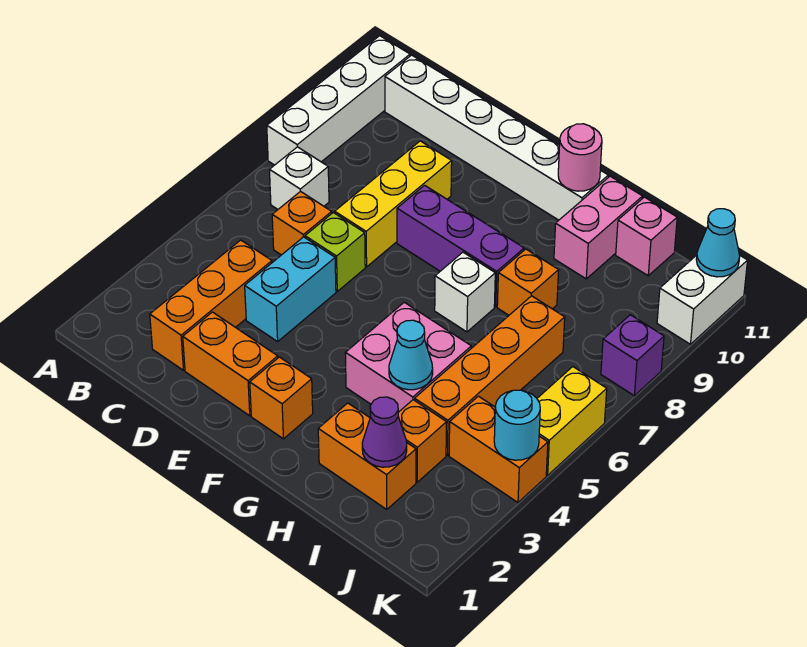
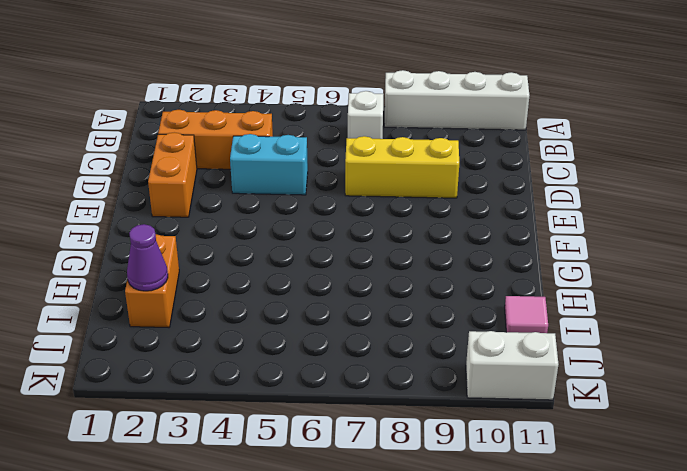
pink 1x1 tile [505,296,548,333] -> pink 1x1 brick [616,197,677,276]
none -> white 1x6 brick [385,55,608,220]
none -> orange 1x1 brick [272,191,332,255]
none -> lime 1x1 brick [305,213,365,291]

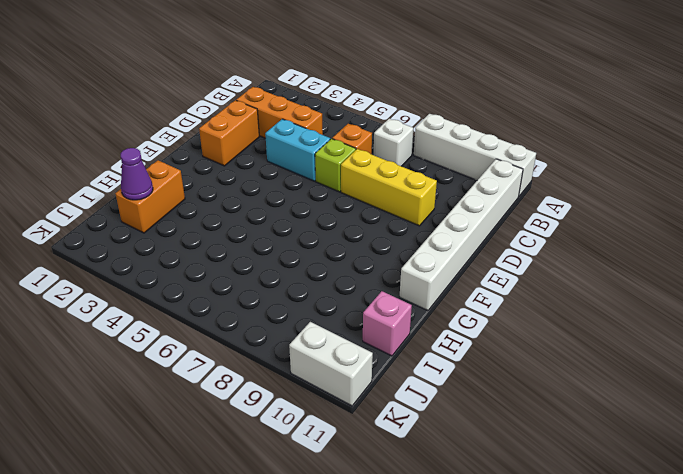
none -> purple 1x3 brick [397,185,524,307]
none -> orange 1x1 brick [250,357,313,439]
none -> pink 2x2 brick [345,302,471,412]

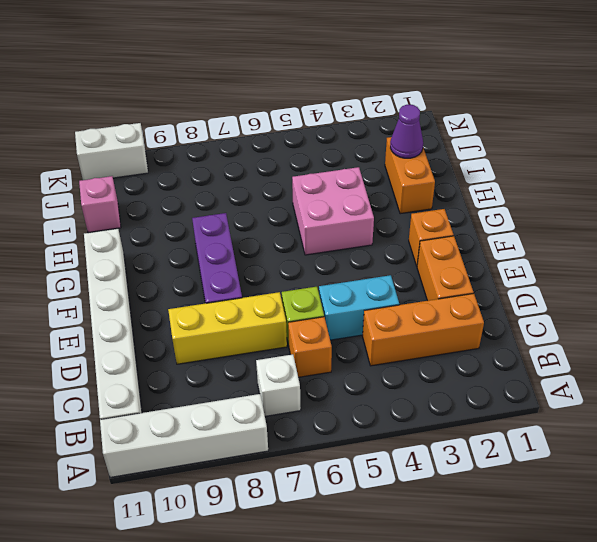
none -> white 1x1 brick [435,252,495,332]
none -> orange 1x1 brick [497,249,559,315]
none -> pink 1x2 brick [554,176,643,279]

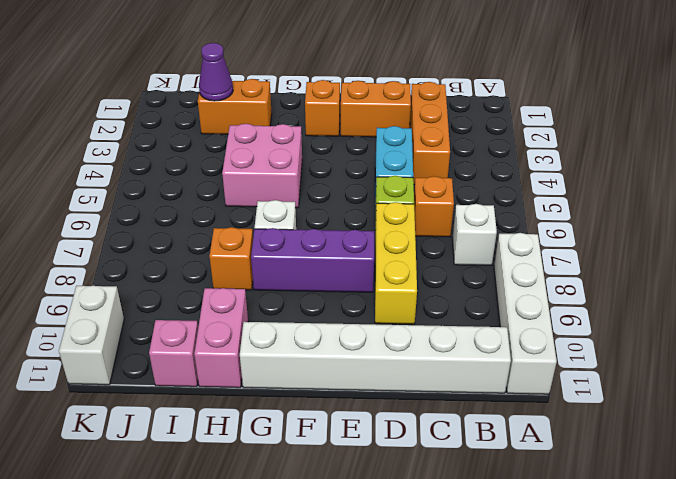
none -> orange 1x1 brick [398,400,447,482]
none -> orange 1x4 brick [415,296,565,455]
none -> orange 1x2 brick [449,396,548,502]

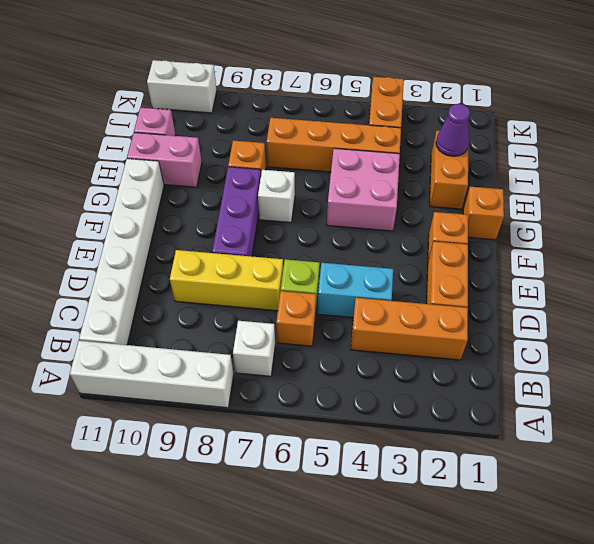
orange 1x1 brick [463,187,504,240] -> orange 1x1 brick moved to [398,400,447,482]
none -> yellow 1x2 brick [537,367,607,475]
none -> purple 1x1 brick [601,315,664,396]
none -> pink 1x1 round brick [558,124,602,191]

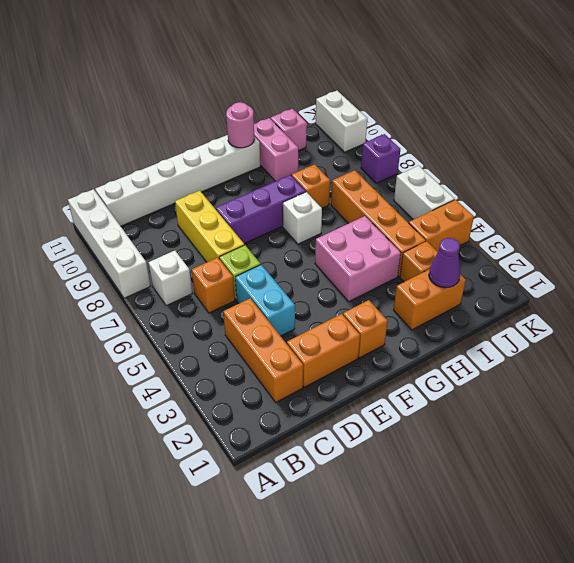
white 1x2 brick [394,166,454,220] -> yellow 1x2 brick [537,367,607,475]
none -> cyan 1x1 cone [389,320,433,390]
none -> cyan 1x1 round brick [494,390,540,460]
none -> cyan 1x1 cone [696,209,740,277]

